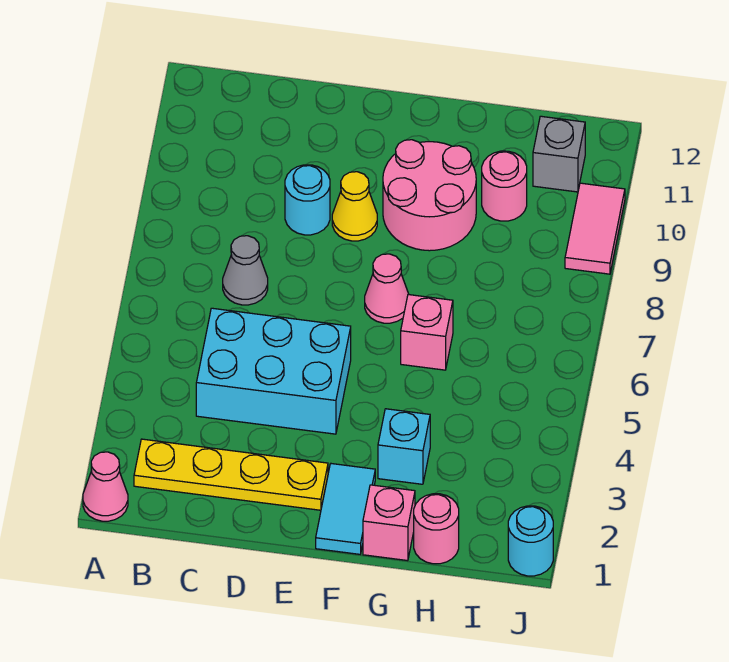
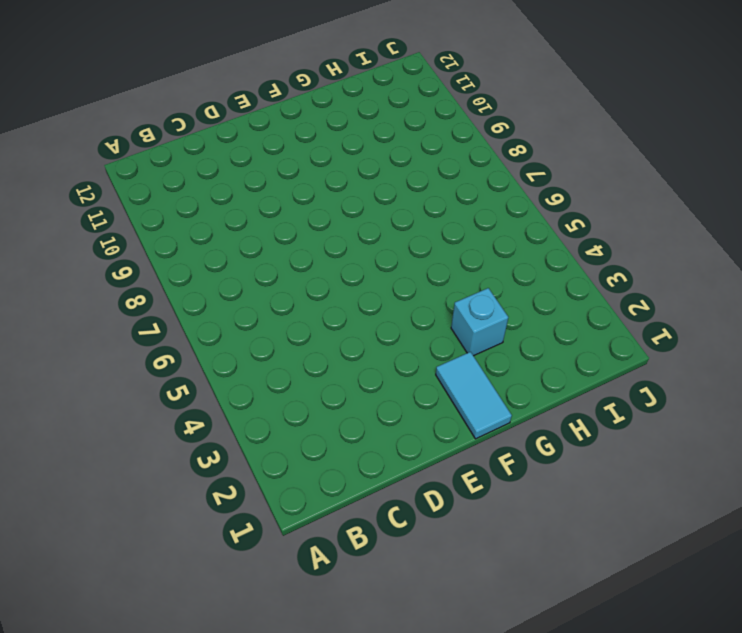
none -> pink 1x1 cone [83,452,128,521]
none -> yellow 1x4 plate [134,439,328,510]
none -> cyan 2x3 brick [196,308,351,434]

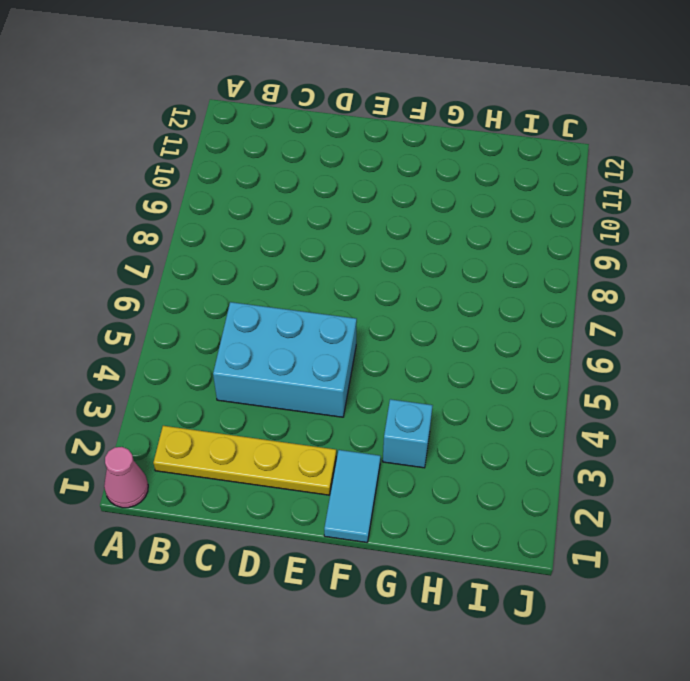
none -> grey 1x1 cone [223,236,268,305]
none -> cyan 1x1 round brick [285,165,330,235]
none -> yellow 1x1 cone [332,172,377,241]

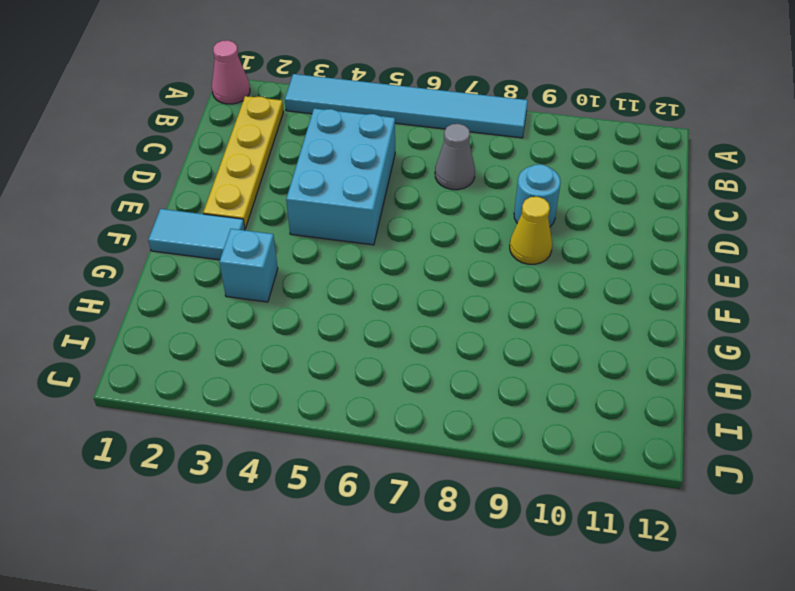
cyan 1x6 tile [285,74,528,138] -> none
none -> pink 1x1 cone [365,254,409,323]
none -> pink 2x2 round brick [383,140,476,251]
none -> pink 1x1 brick [363,485,415,561]

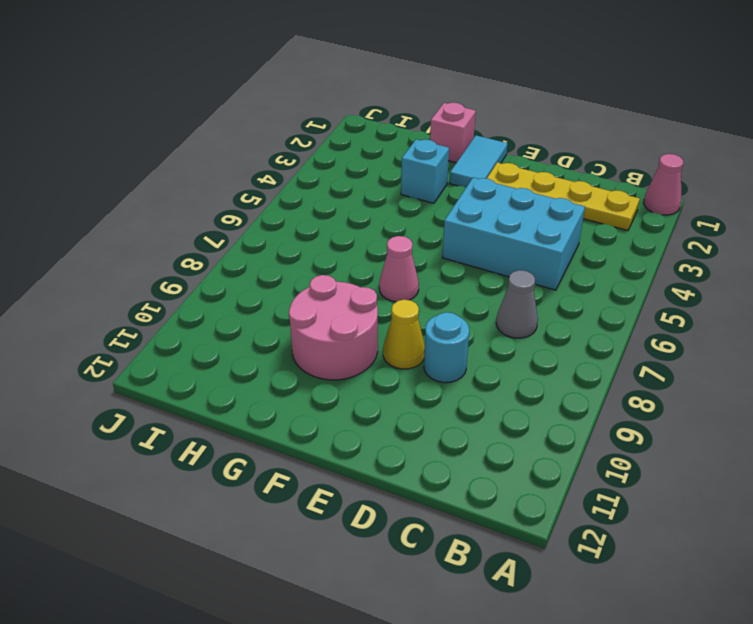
none -> pink 1x1 brick [401,295,453,370]
none -> pink 1x1 round brick [414,494,459,564]
none -> pink 1x1 round brick [482,151,527,221]

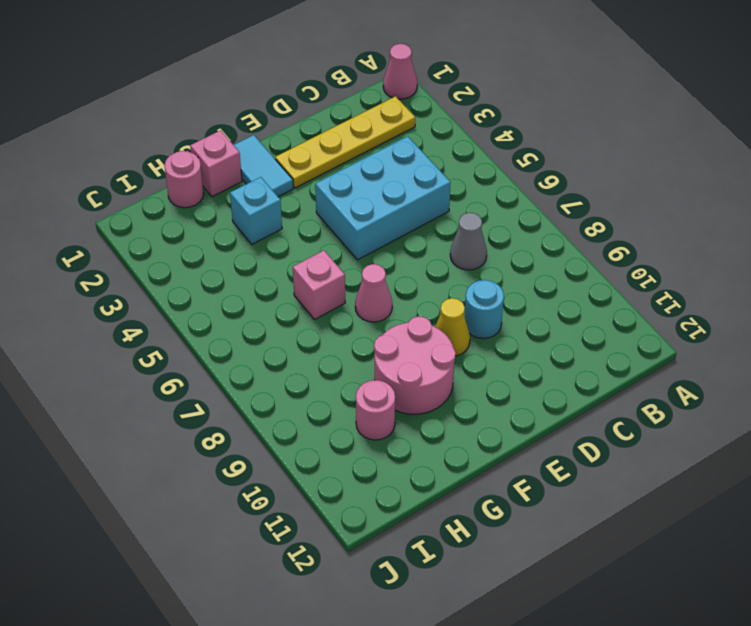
none -> grey 1x1 brick [533,116,585,192]
none -> cyan 1x1 round brick [508,506,553,576]
none -> pink 1x2 tile [565,183,625,274]

